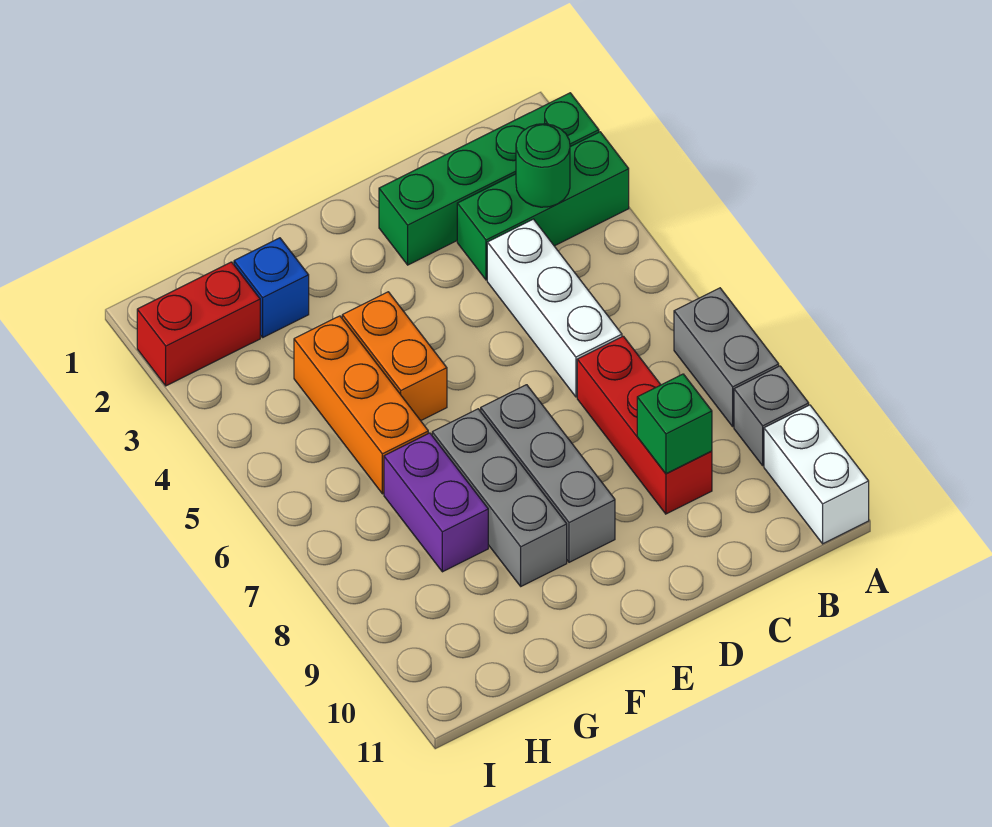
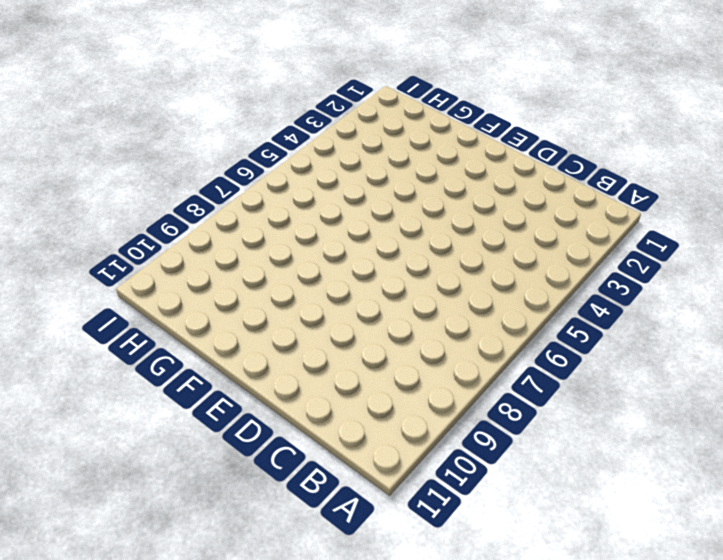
none -> green 1x4 brick [379,93,599,265]
none -> green 1x3 brick [457,132,629,280]
none -> grey 1x2 brick [674,288,779,426]

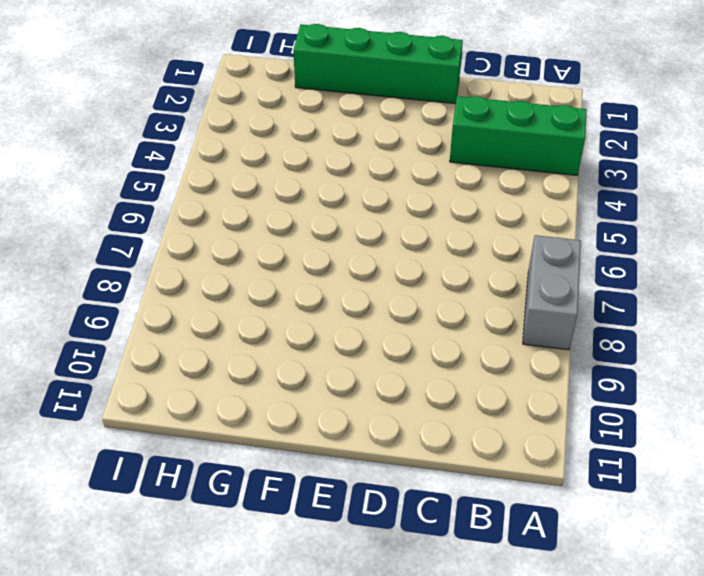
green 1x4 brick [293,24,463,104] -> green 1x4 brick moved to [379,93,599,265]
none -> grey 1x1 brick [734,366,809,465]
none -> white 1x2 brick [764,405,869,544]
none -> white 1x3 brick [487,219,622,397]

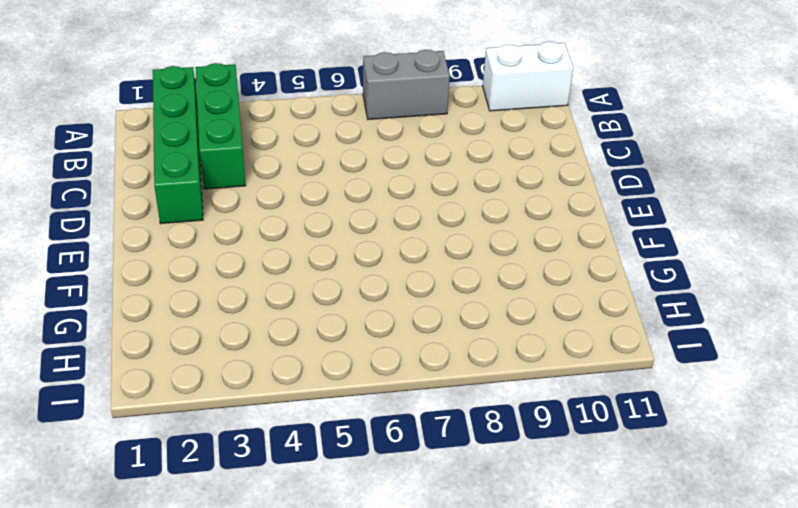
none -> grey 1x1 brick [734,366,809,465]
none -> white 1x3 brick [487,219,622,397]
none -> red 1x3 brick [577,336,712,514]

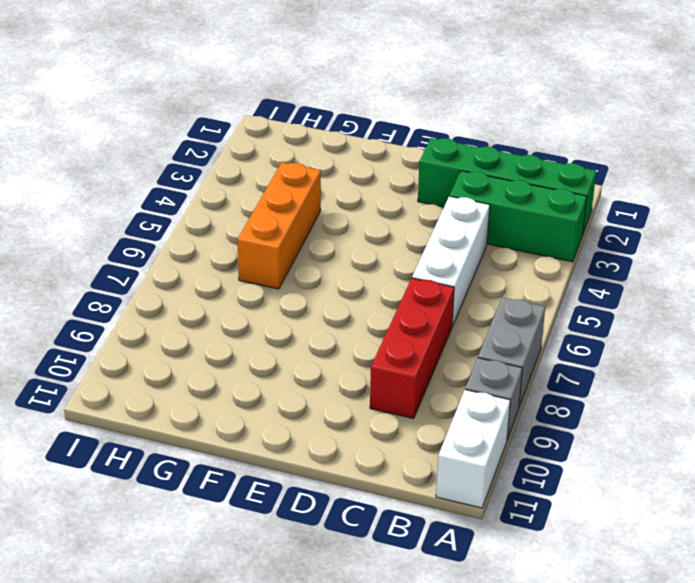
none -> grey 1x3 brick [481,385,615,562]
none -> orange 1x2 brick [342,292,447,421]
none -> grey 1x3 brick [432,409,567,586]

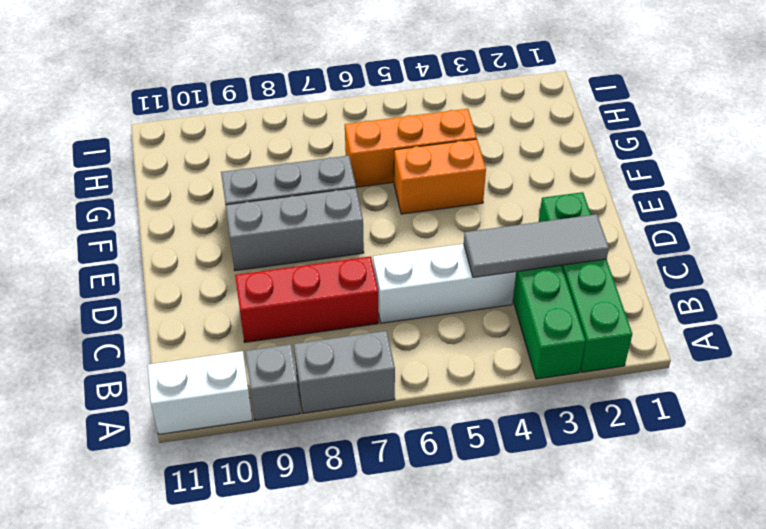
grey 1x3 tile [464,214,609,277] -> none
none -> blue 1x1 brick [234,238,309,337]
none -> purple 1x2 brick [384,433,488,572]
none -> red 1x2 brick [137,262,260,386]

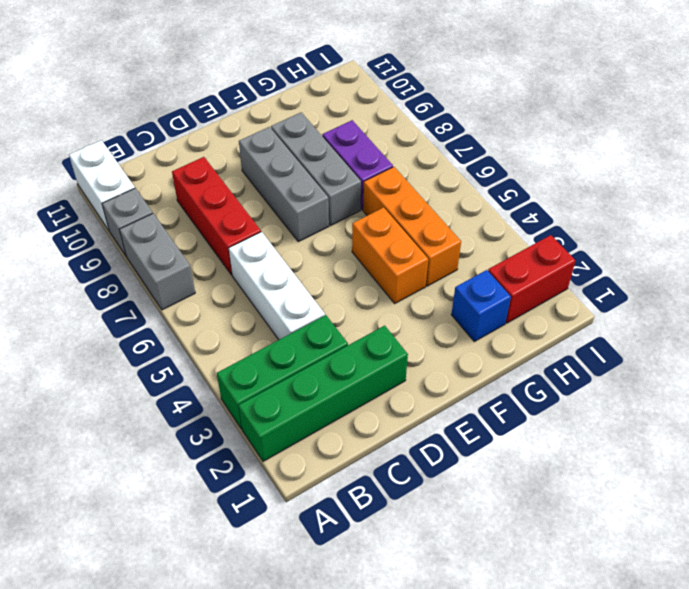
none -> green 1x1 round brick [516,124,570,207]
none -> green 1x1 brick [637,374,712,474]

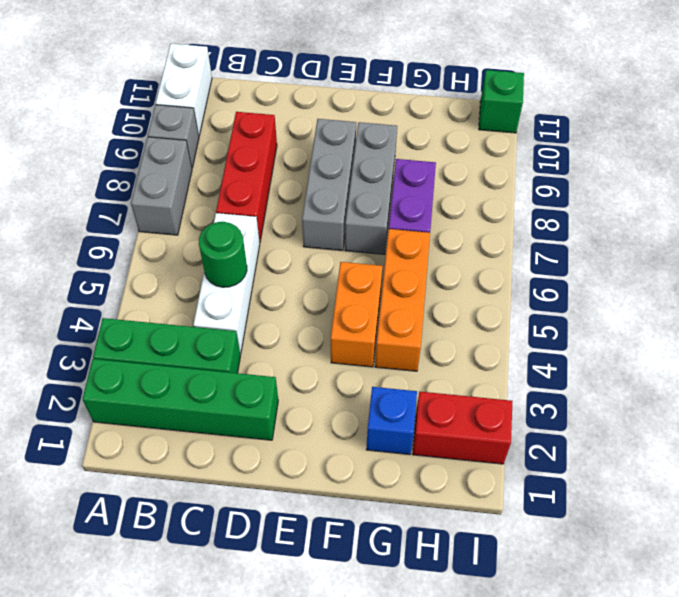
green 1x1 round brick [199,222,247,287] -> green 1x1 round brick moved to [516,124,570,207]
green 1x1 brick [479,70,524,133] -> green 1x1 brick moved to [637,374,712,474]

